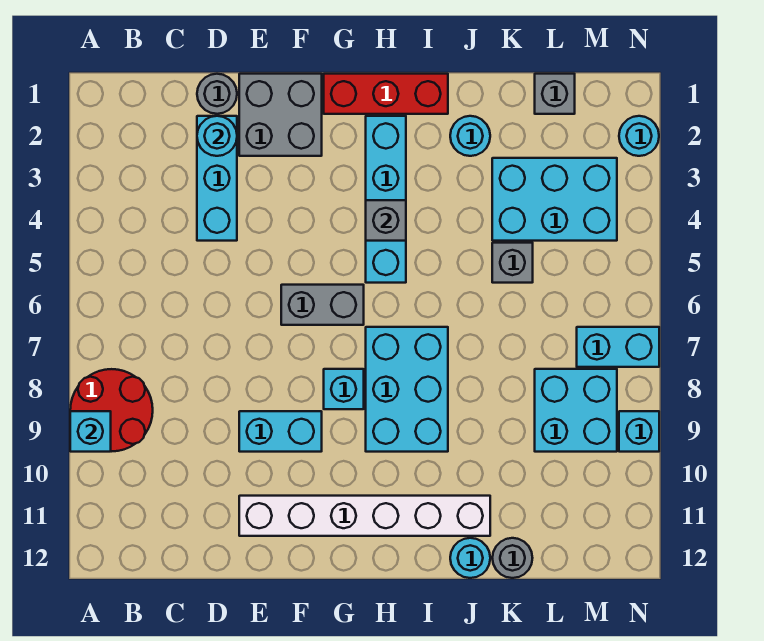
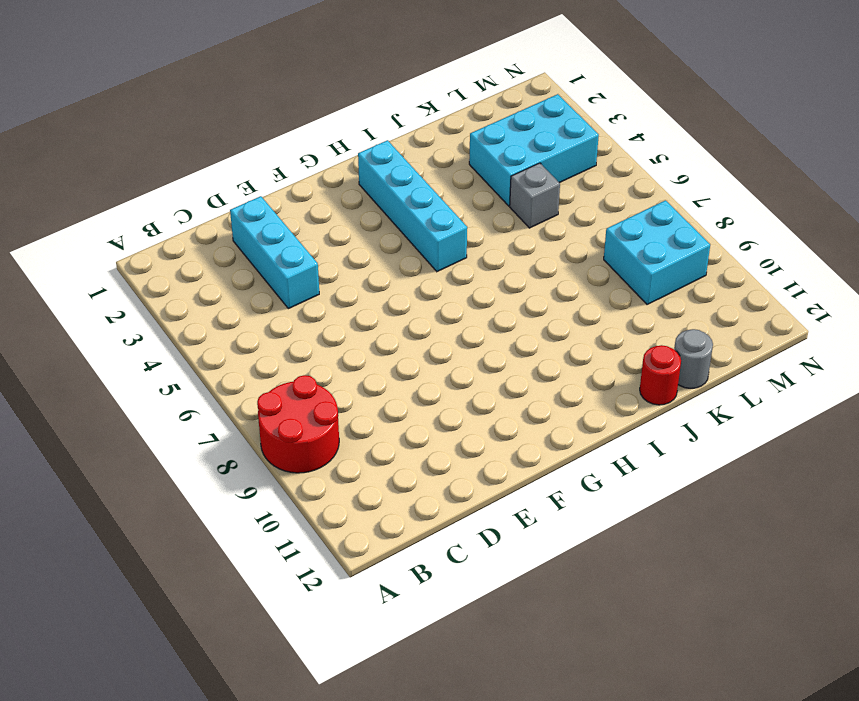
red 1x1 round brick [640,345,681,405] -> cyan 1x1 round brick [450,538,490,578]
none -> grey 1x1 round brick [197,74,237,114]
none -> grey 2x2 brick [239,74,322,156]
none -> cyan 1x2 brick [239,411,322,452]

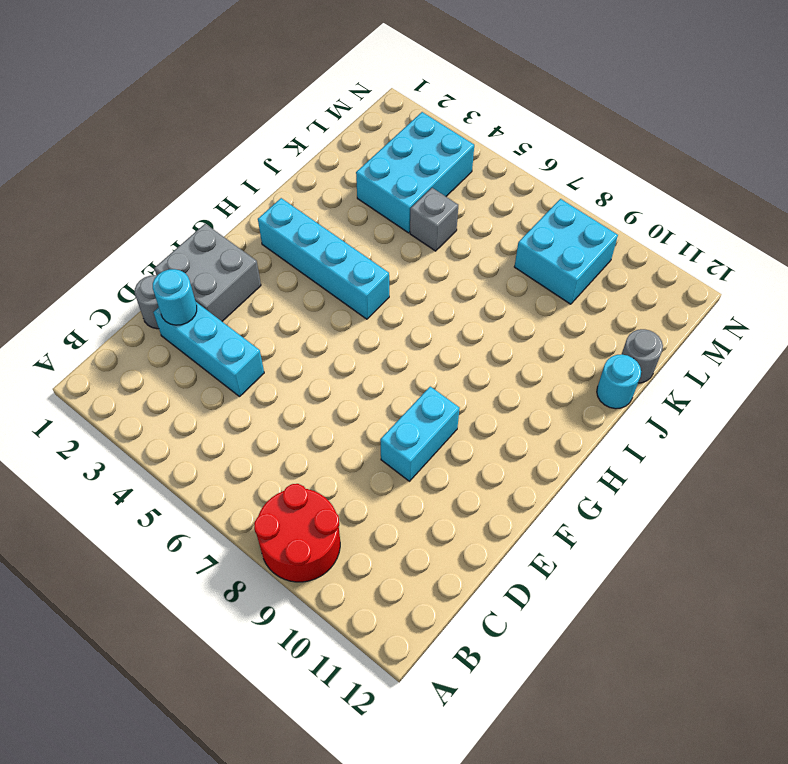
none -> white 1x6 brick [239,496,490,536]
none -> grey 1x2 brick [281,285,364,325]
none -> red 1x3 brick [324,74,448,114]

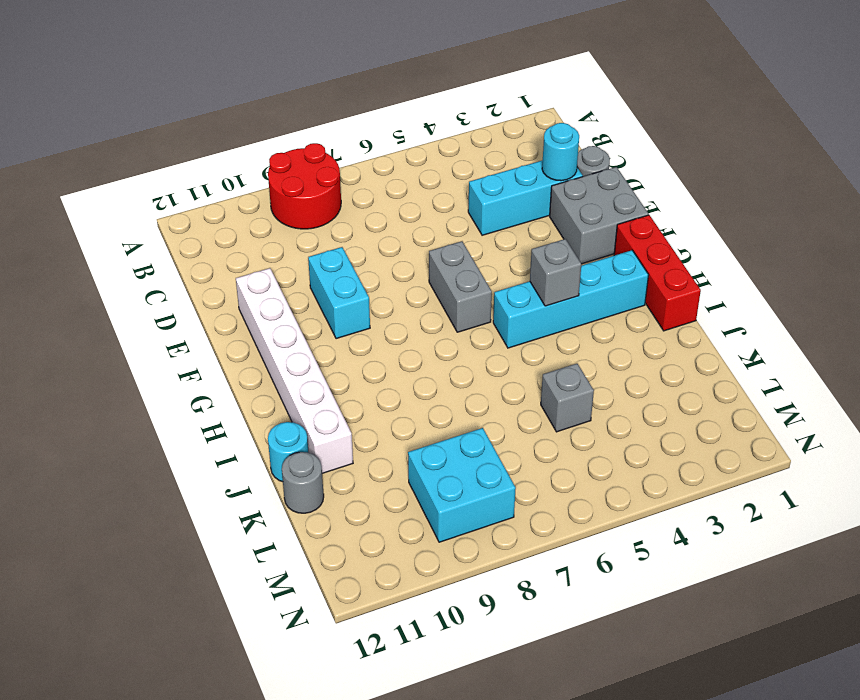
none -> cyan 1x1 brick [324,369,364,409]
none -> cyan 2x3 brick [366,327,448,452]
none -> cyan 1x1 round brick [450,116,490,156]

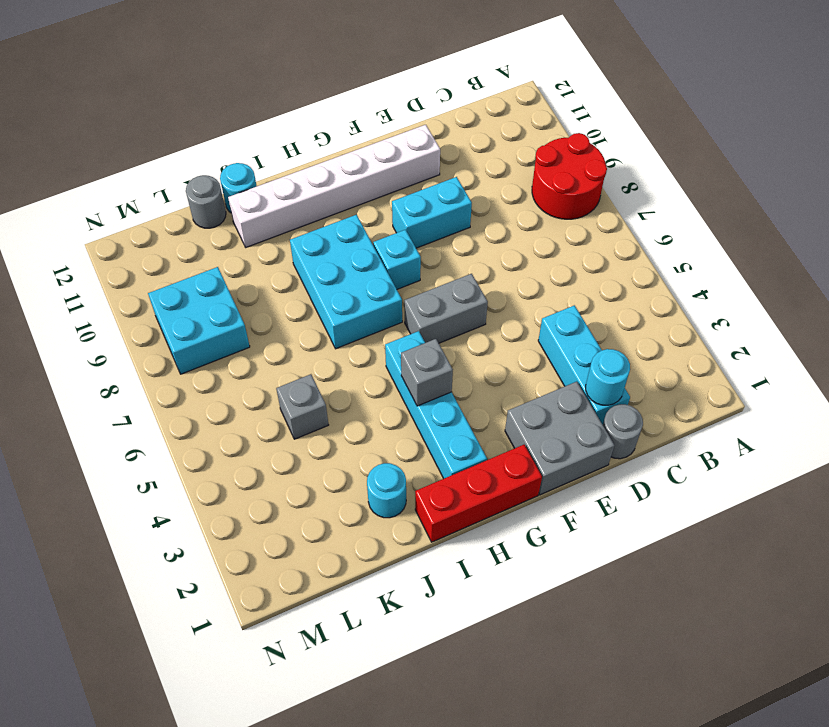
none -> cyan 2x3 brick [492,158,617,241]
none -> grey 1x1 brick [535,74,575,114]
none -> cyan 1x2 brick [577,327,659,367]

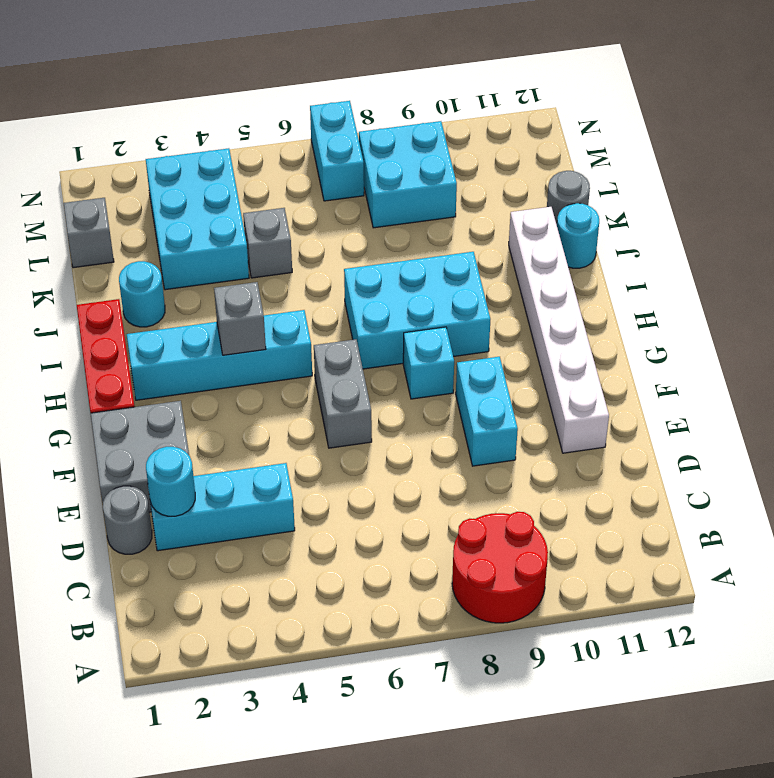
none -> cyan 1x1 round brick [619,116,659,156]
none -> cyan 1x1 brick [619,411,659,452]
none -> cyan 1x1 brick [70,411,111,452]

